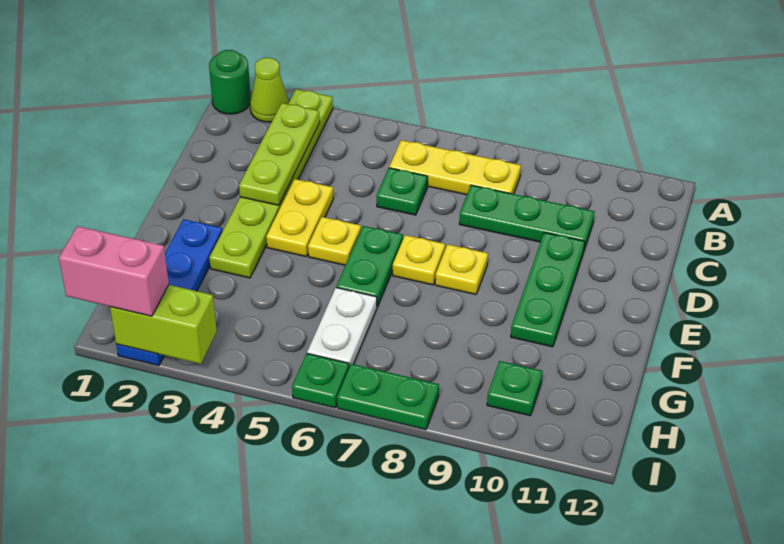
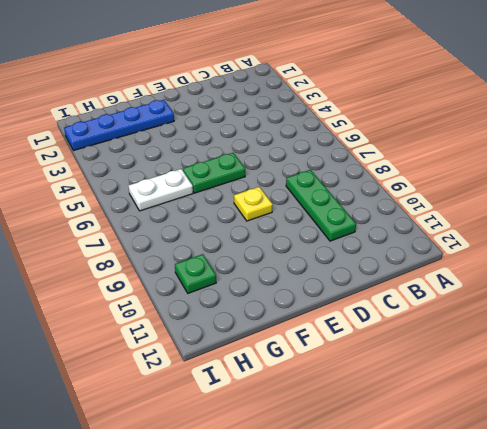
none -> green 1x1 round brick [209,50,251,114]
none -> lime 1x1 cone [250,58,289,122]
none -> lime 1x6 plate [209,89,333,278]

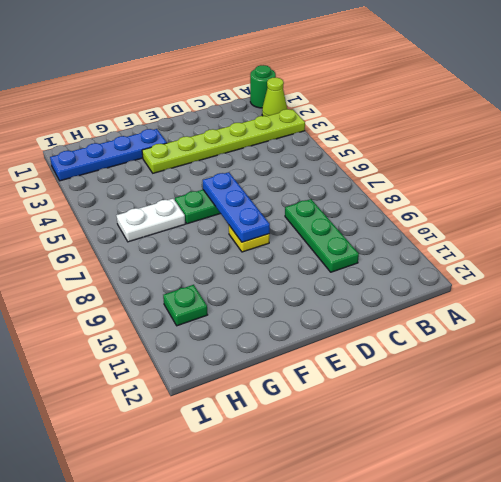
blue 1x3 plate [203,172,270,242] -> none
none -> yellow 1x3 plate [389,140,521,195]
none -> green 1x1 plate [377,168,428,215]
none -> yellow 1x2 plate [266,179,333,257]

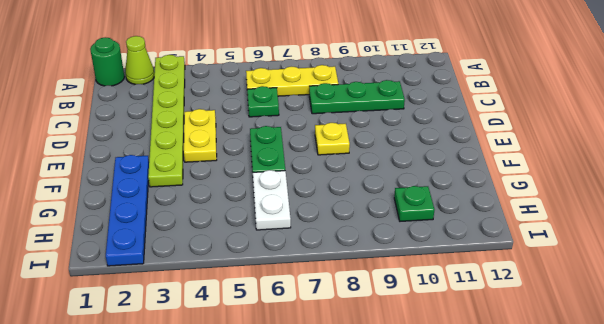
none -> green 1x3 plate [511,233,585,347]
none -> yellow 1x1 plate [308,217,361,265]
none -> yellow 1x1 plate [393,235,445,285]

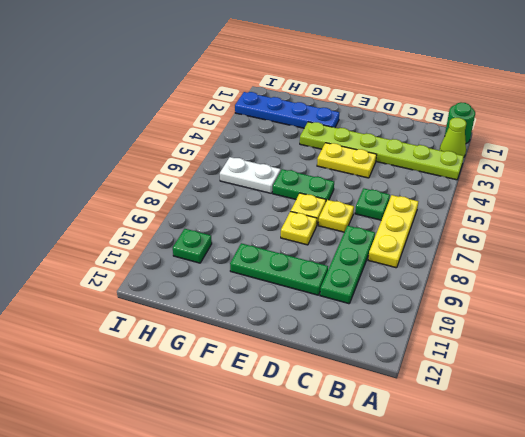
yellow 1x1 plate [318,200,354,232] -> yellow 1x1 plate moved to [308,217,361,265]
none -> green 1x1 plate [292,354,349,408]
none -> green 1x2 plate [337,364,439,430]
none -> lime 1x3 plate [239,103,320,205]

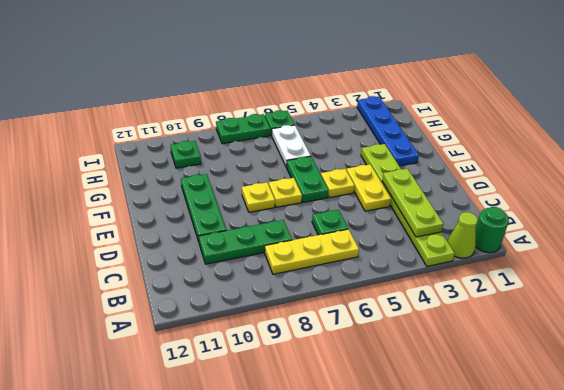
none -> lime 1x2 brick [110,285,217,364]
none -> pink 1x2 brick [59,226,169,316]

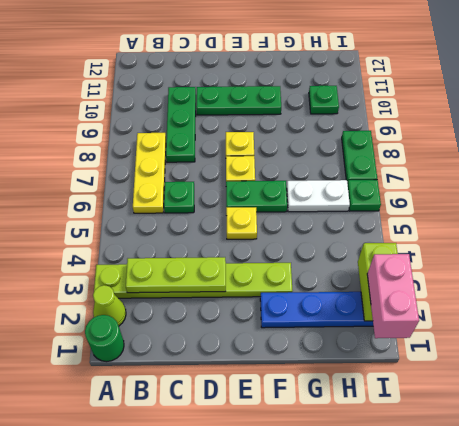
none -> yellow 1x2 plate [266,179,333,257]

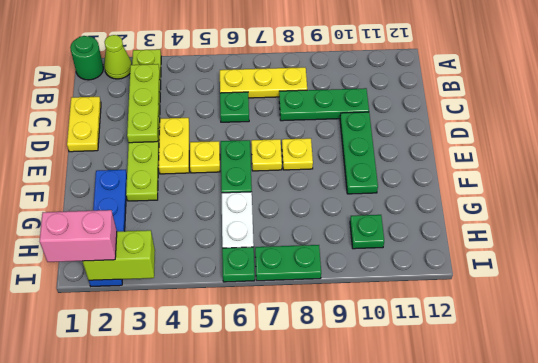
yellow 1x2 plate [67,97,101,152] -> none

